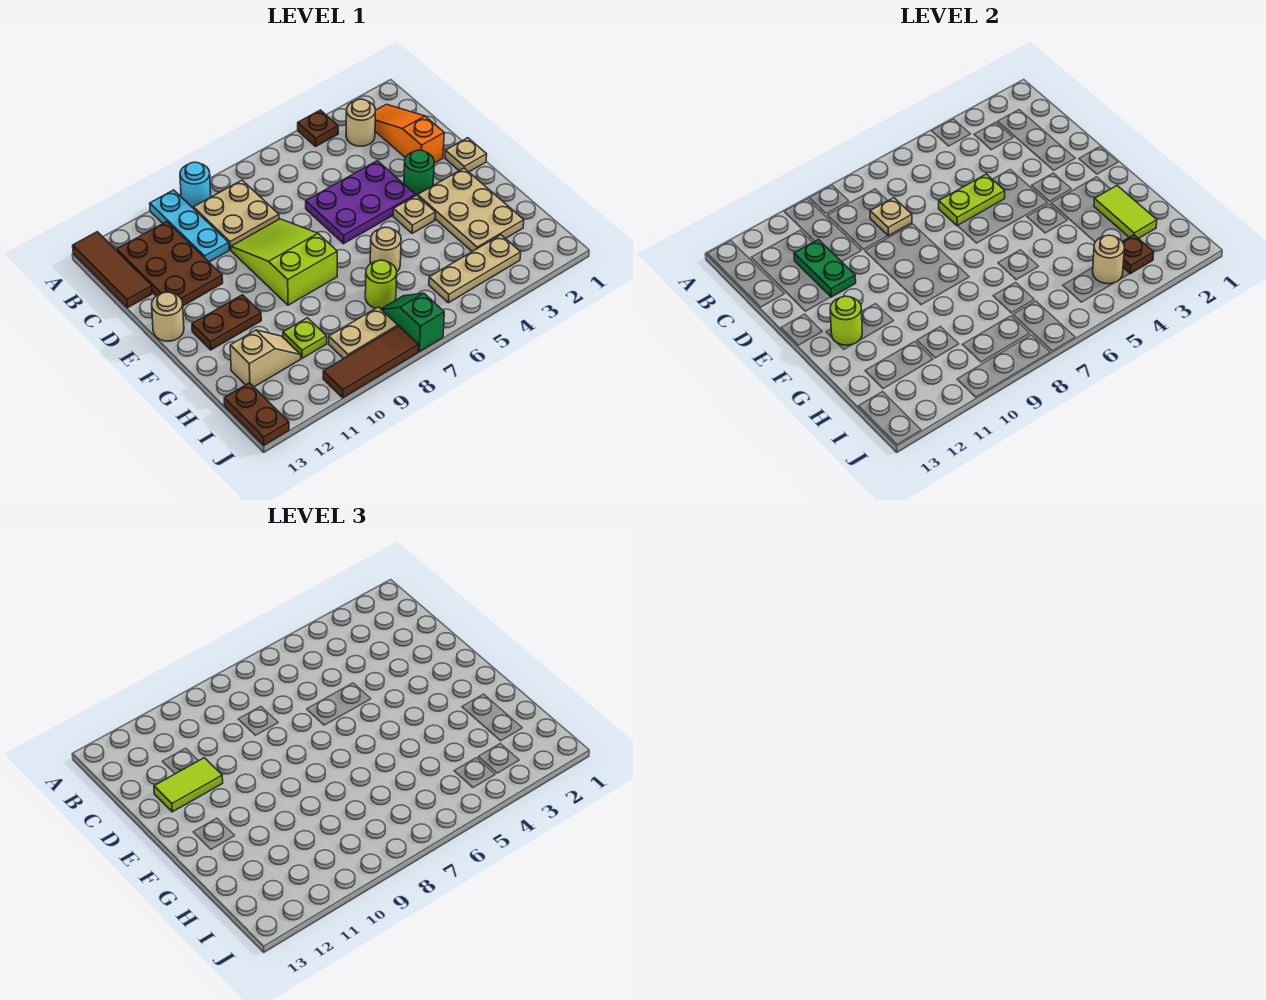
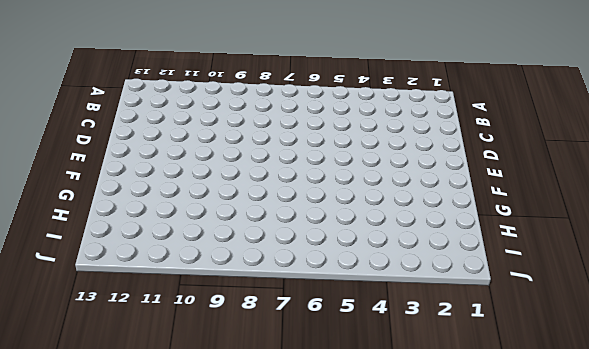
none -> brown 1x1 plate [298,110,338,146]
none -> cyan 1x1 round brick [180,162,211,208]
none -> cyan 1x3 plate [150,190,229,262]
none -> brown 1x3 tile [73,232,152,308]

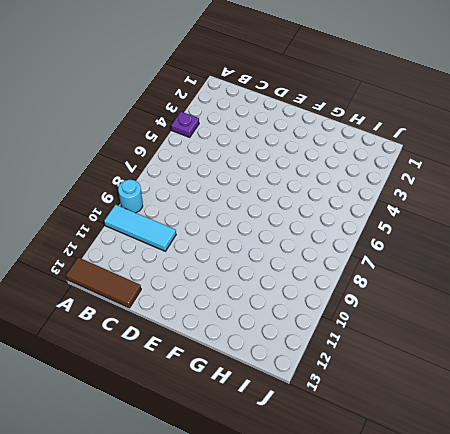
purple 1x1 plate [171,112,199,137] -> brown 1x1 plate [298,110,338,146]
cyan 1x3 tile [104,205,176,251] -> cyan 1x3 plate [150,190,229,262]
none -> orange 1x3 slope [375,104,444,163]
none -> tan 1x1 round brick [346,99,376,146]
none -> tan 2x2 plate [193,180,279,250]
none -> brown 2x3 plate [117,222,223,306]

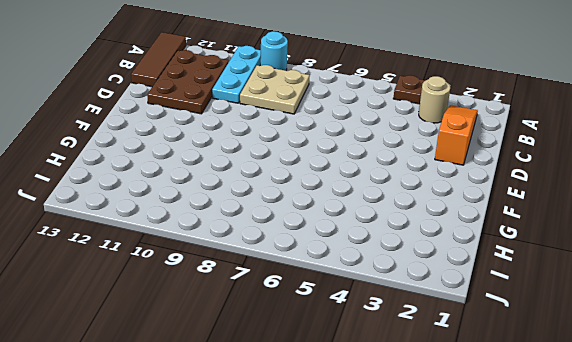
none -> purple 2x3 plate [306,161,416,244]
none -> lime 2x3 slope [231,219,337,305]
none -> tan 1x1 plate [445,138,487,172]
none -> green 1x1 round brick [404,150,434,196]

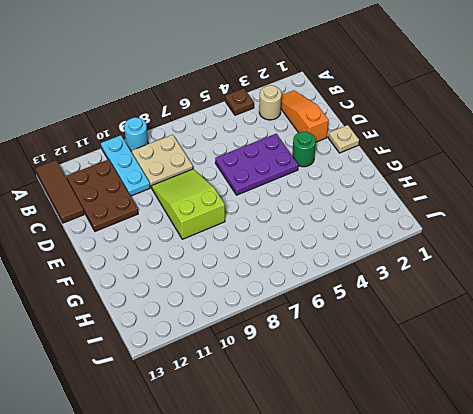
none -> tan 1x1 round brick [152,292,184,341]
none -> tan 2x3 plate [418,168,524,251]
none -> tan 1x1 plate [393,195,435,233]
none -> brown 1x2 plate [192,295,261,350]

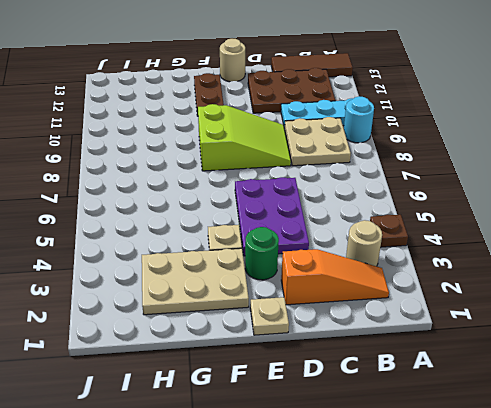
none -> tan 1x1 round brick [370,227,401,271]
none -> lime 1x1 round brick [365,260,397,309]
none -> lime 1x1 plate [283,318,327,358]
none -> tan 1x2 slope [230,330,301,387]

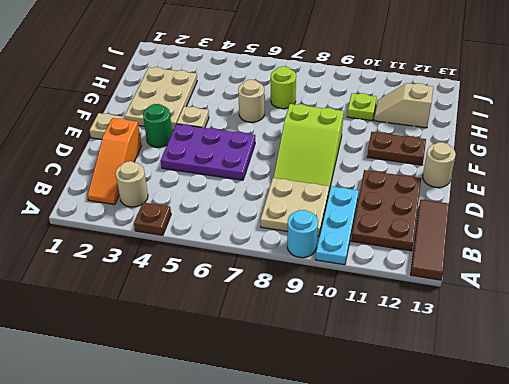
none -> tan 1x3 plate [429,235,521,303]
none -> green 1x2 slope [381,293,444,352]
none -> tan 1x2 plate [329,307,398,359]
none -> brown 1x2 plate [224,383,289,445]

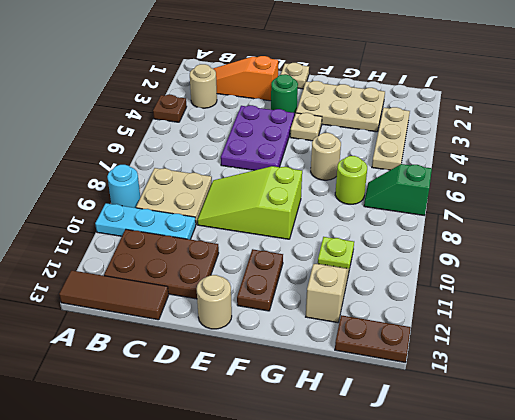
none -> tan 1x2 plate [329,307,398,359]
none -> brown 1x3 tile [323,326,418,398]
none -> tan 1x1 plate [870,198,912,236]
none -> green 1x2 plate [794,240,856,297]

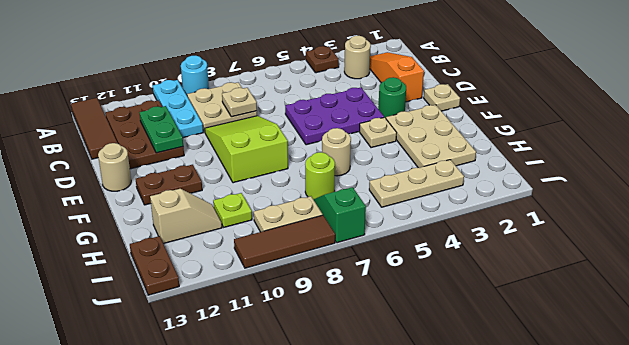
none -> lime 1x2 plate [939,174,1005,226]
none -> lime 1x1 round brick [830,296,862,345]
none -> lime 1x2 tile [1094,186,1157,239]
none -> brown 1x1 plate [1122,235,1154,274]

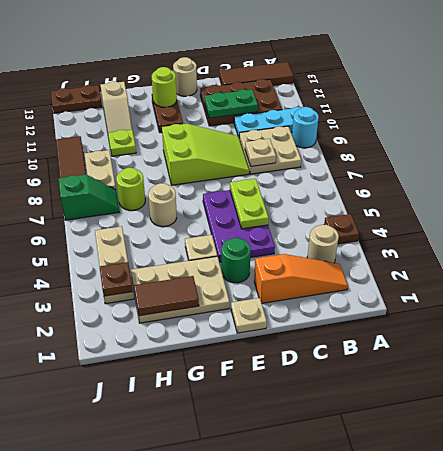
brown 1x2 tile [134,276,199,316] -> lime 1x2 tile [1094,186,1157,239]
none -> tan 1x1 round brick [1093,235,1124,284]
none -> lime 1x2 tile [154,758,223,812]

